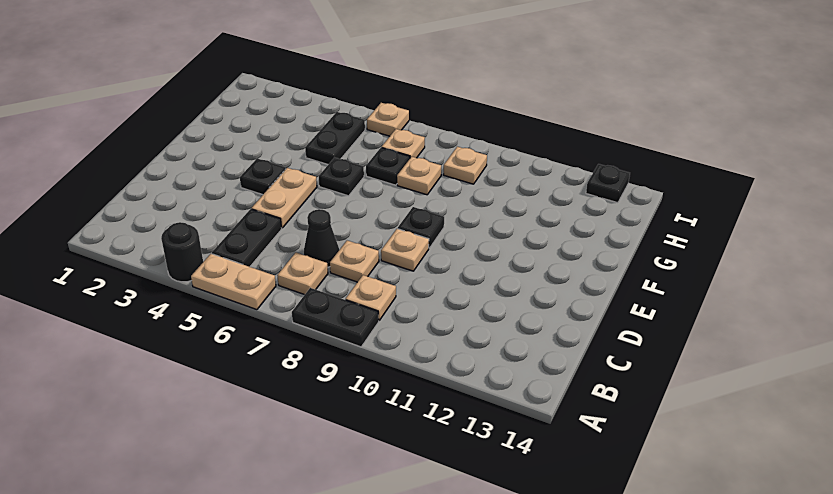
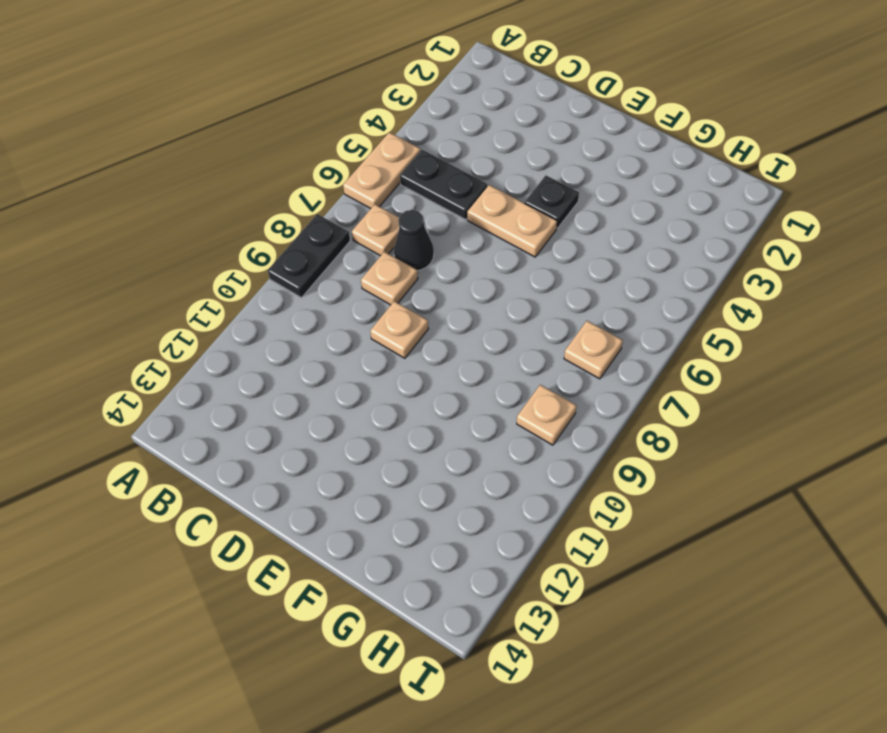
none -> black 1x1 round brick [161,222,203,282]
none -> tan 1x1 plate [346,275,396,320]
none -> black 1x1 plate [398,207,444,248]

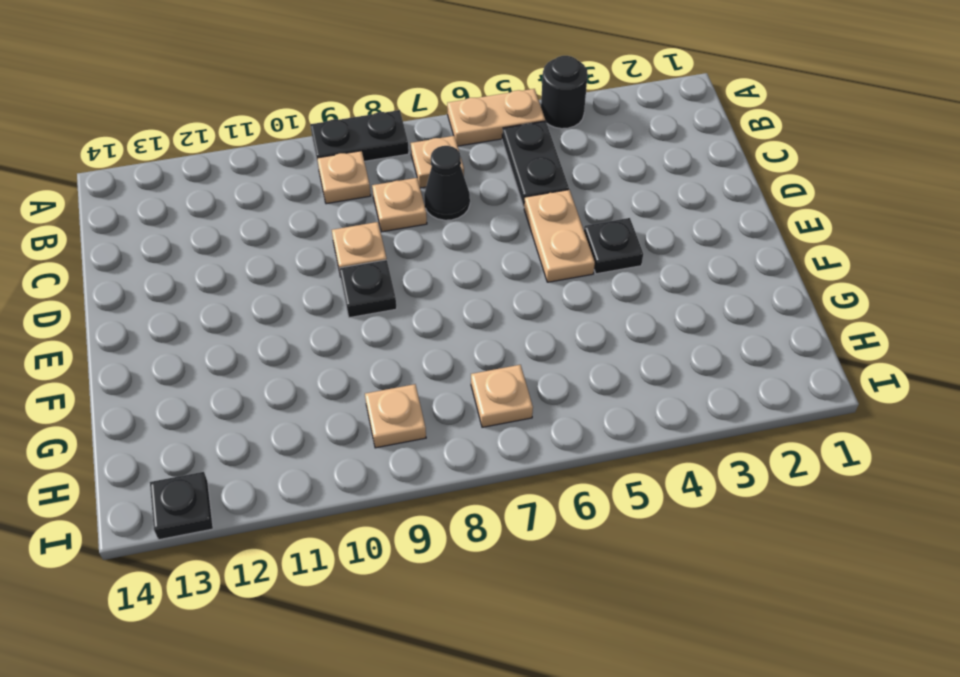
none -> black 1x1 plate [319,158,364,196]
none -> black 1x2 plate [305,112,365,164]
none -> black 1x1 plate [366,148,410,185]

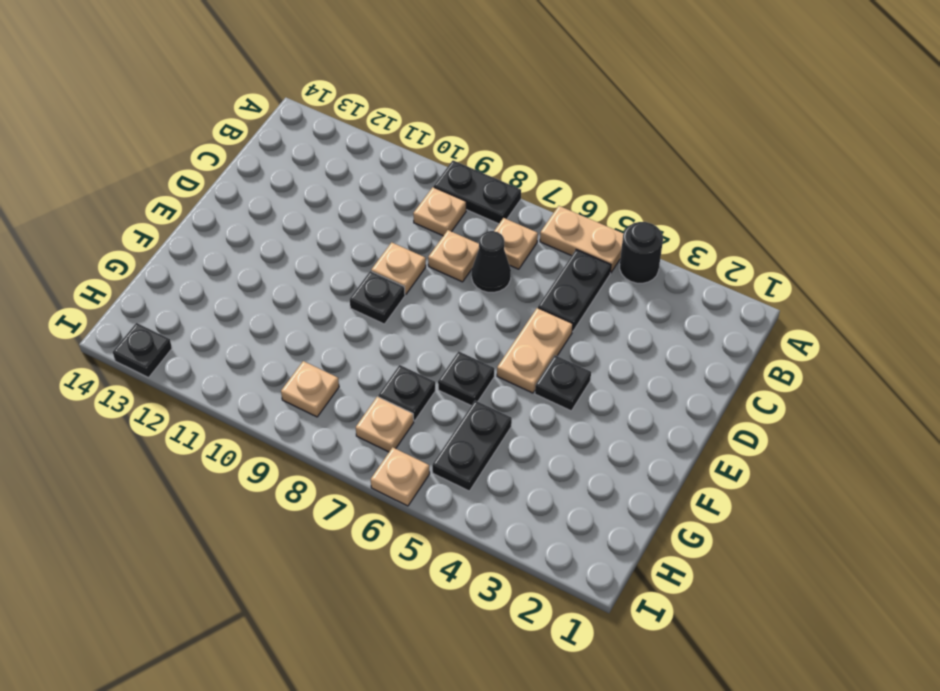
none -> tan 1x1 plate [397,157,441,195]

